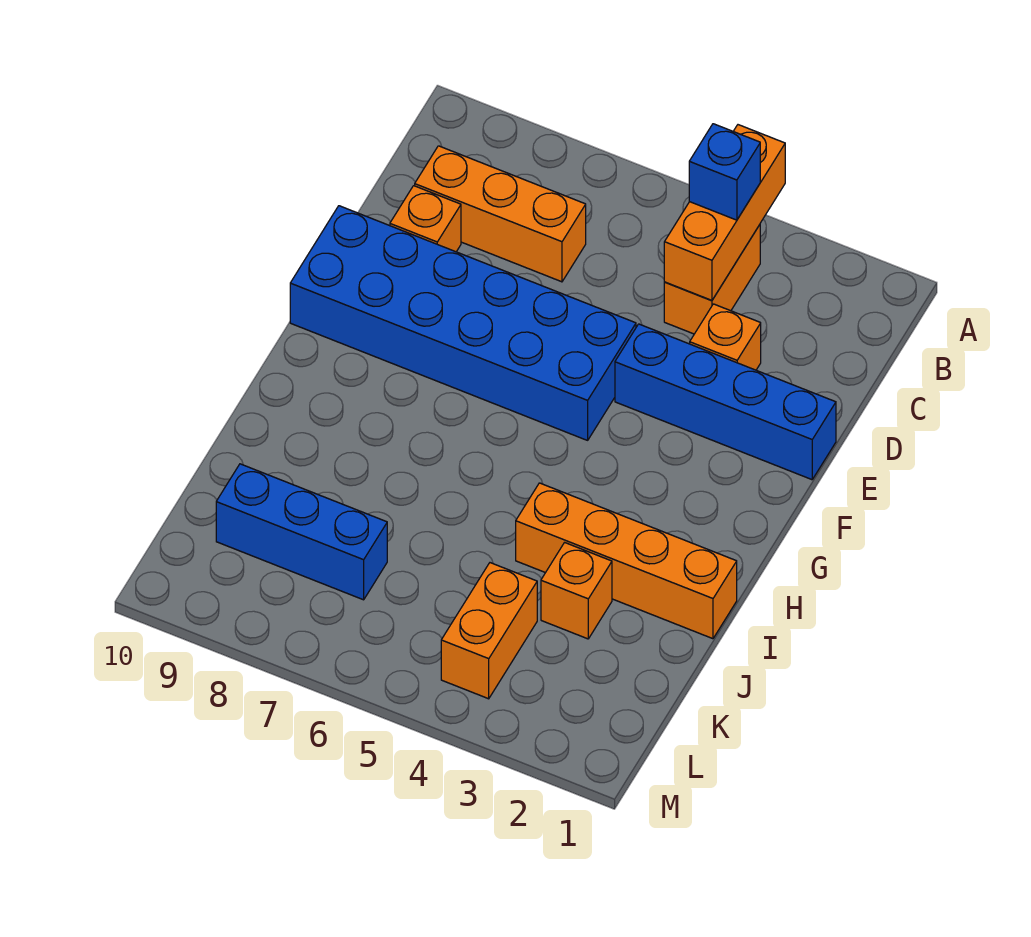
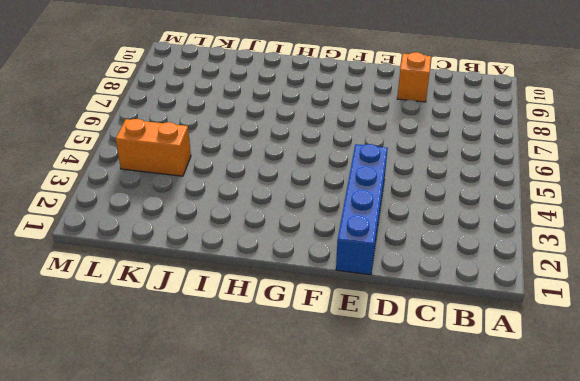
none -> orange 1x2 brick [664,225,760,334]
none -> orange 1x3 brick [415,146,586,282]
none -> orange 1x1 brick [690,304,761,370]

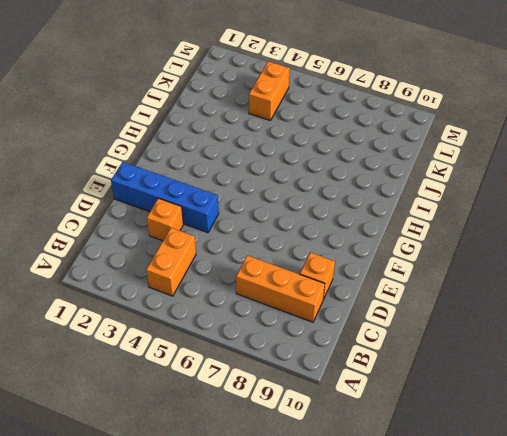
none -> blue 2x6 brick [290,206,636,440]
none -> orange 1x4 brick [516,483,737,639]
none -> orange 1x1 brick [541,543,612,639]

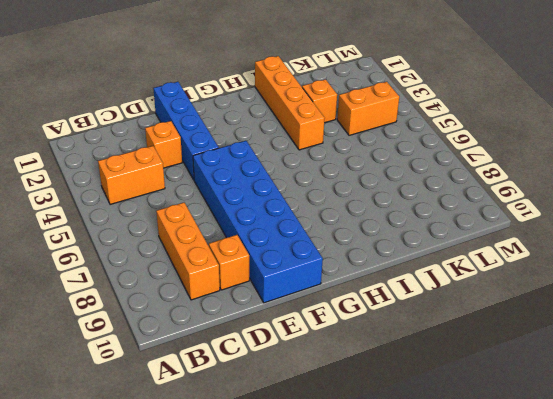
none -> blue 1x3 brick [216,464,387,600]
none -> orange 1x3 brick [664,125,785,301]
none -> blue 1x1 brick [689,124,760,220]

